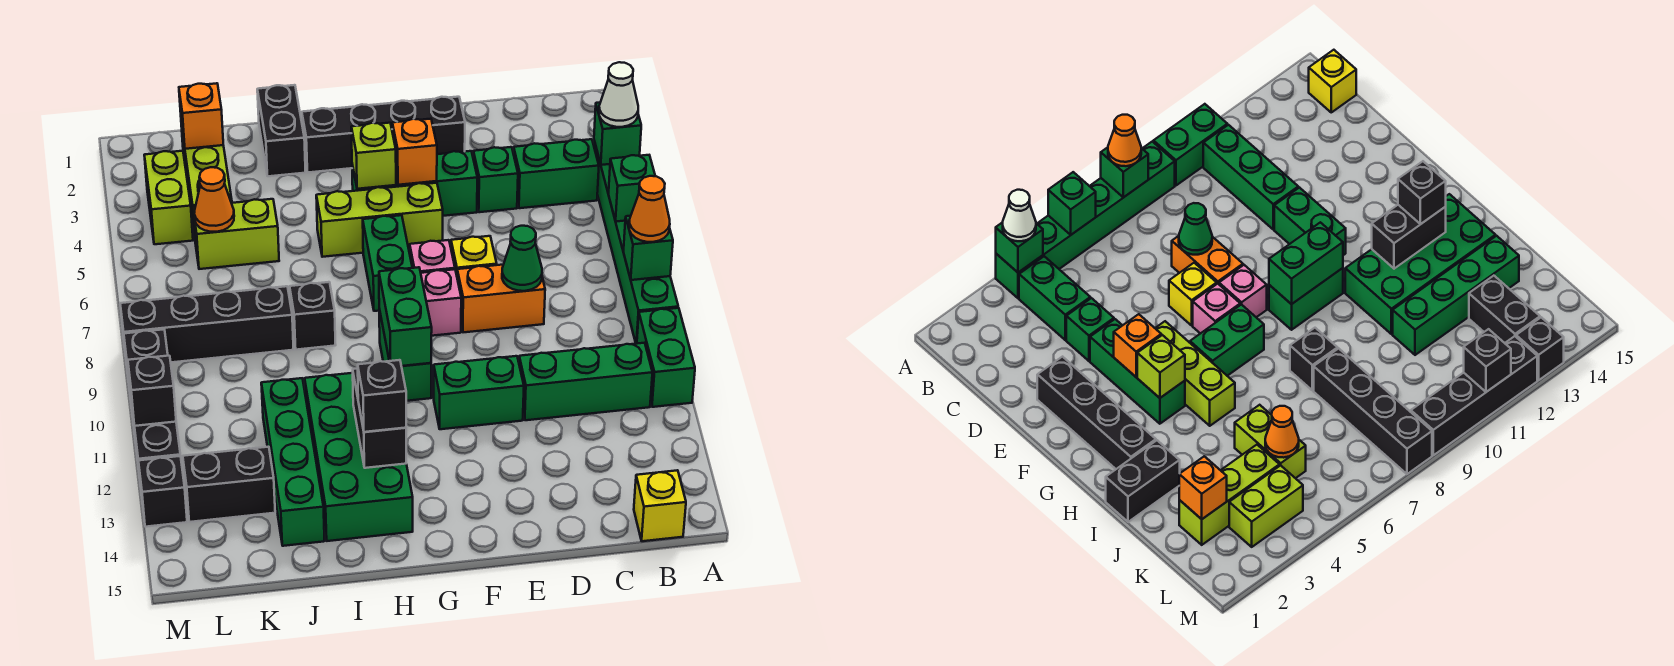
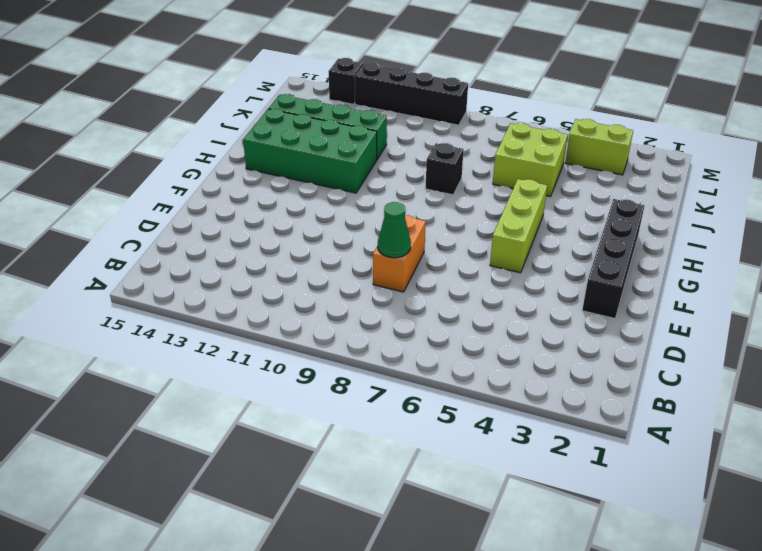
lime 2x2 brick [493,123,568,196] -> lime 1x2 brick [193,199,279,269]
none -> green 1x6 brick [594,141,678,344]
none -> green 1x2 brick [637,308,695,407]
none -> green 1x2 brick [514,139,599,208]
none -> green 1x3 brick [519,343,652,420]

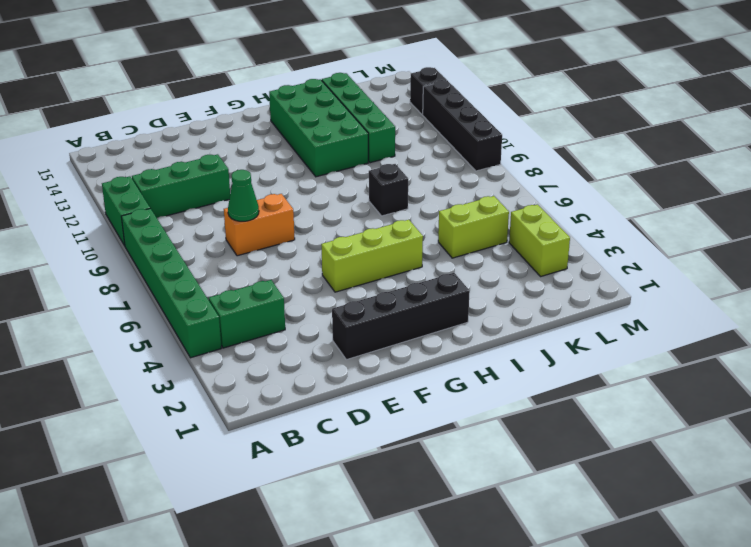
none -> yellow 1x1 brick [634,470,686,541]
none -> green 1x1 brick [473,147,518,212]
none -> green 1x3 brick [352,151,477,216]
none -> yellow 1x1 brick [451,236,497,275]

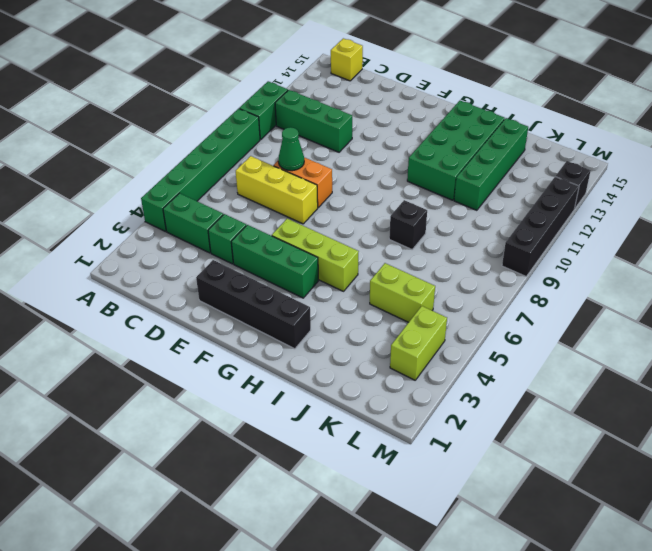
yellow 1x3 brick [236,156,318,224] -> yellow 1x1 brick [451,236,497,275]
none -> green 1x2 brick [434,356,524,429]
none -> pink 1x1 brick [410,240,455,273]
none -> pink 1x1 brick [421,269,461,336]
none -> green 1x2 brick [363,215,412,311]

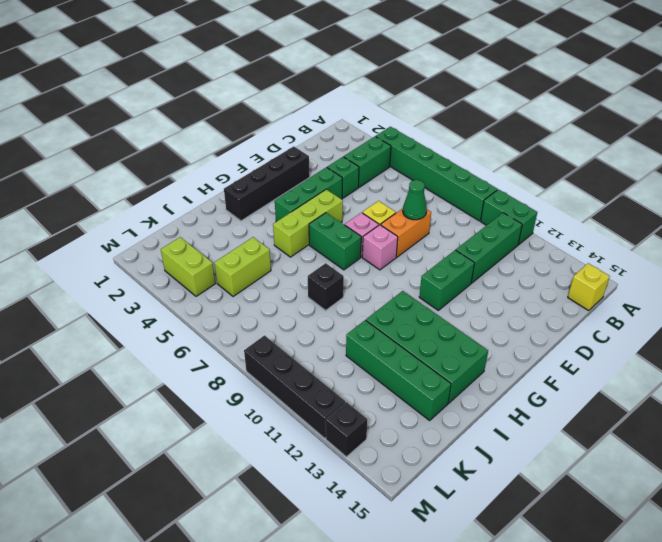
none -> green 1x2 brick [379,309,431,401]
none -> black 1x2 brick [257,85,306,176]
none -> black 1x4 brick [120,286,294,362]
none -> lime 1x3 brick [181,125,232,237]

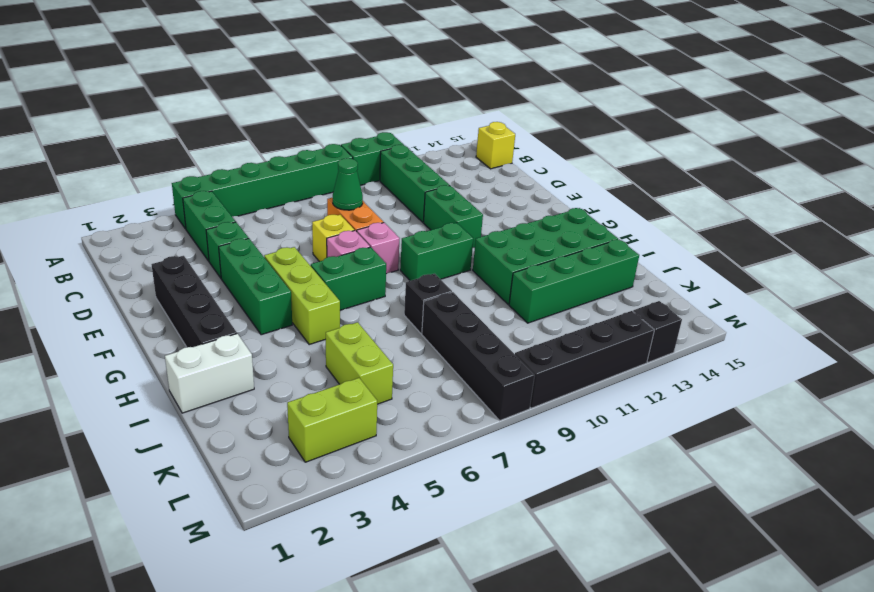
white 1x2 brick [165,334,254,413] -> black 1x2 brick [257,85,306,176]
none -> lime 1x3 brick [181,125,232,237]
none -> black 1x2 brick [183,447,275,522]
none -> green 1x1 brick [594,102,641,165]
none -> green 1x1 brick [609,155,655,222]

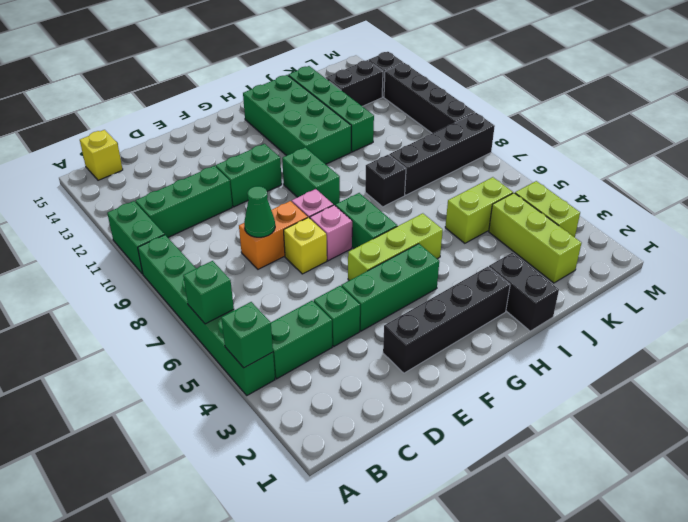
none -> green 1x1 brick [623,216,673,280]
none -> orange 1x1 brick [392,119,437,185]
none -> lime 1x1 brick [351,123,396,189]
none -> green 1x2 brick [379,267,432,366]

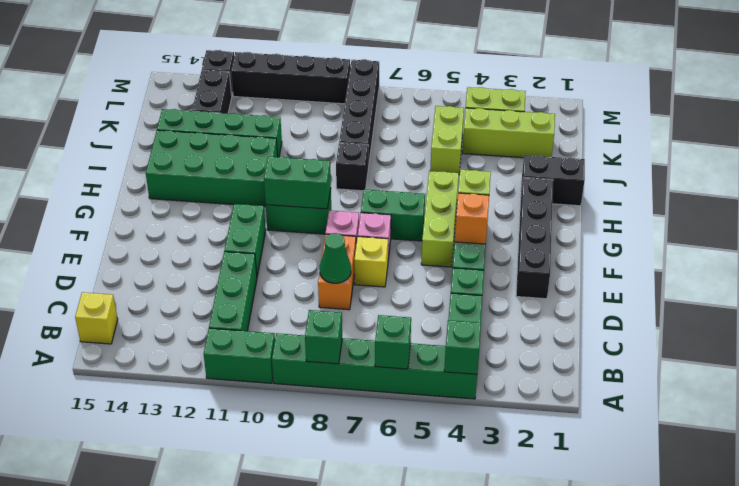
none -> black 1x2 brick [353,369,406,468]
none -> orange 1x1 brick [179,83,223,149]
none -> orange 1x1 cone [194,167,234,232]
none -> black 1x1 brick [128,356,176,426]

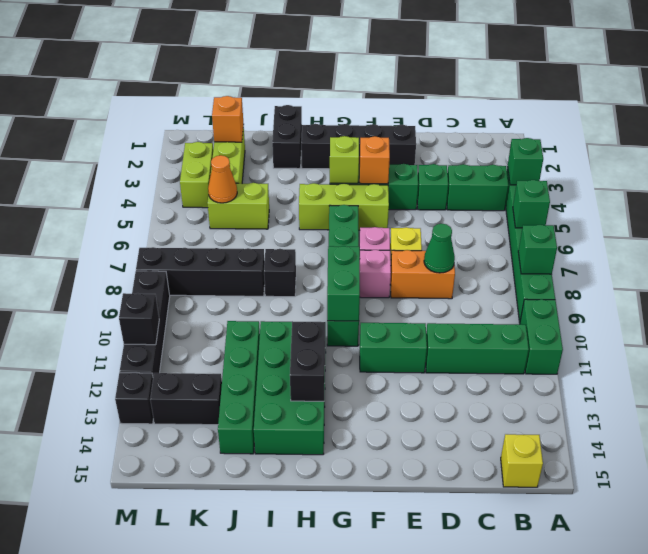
none -> white 1x1 cone [599,62,638,127]
none -> orange 1x1 cone [629,176,670,242]
none -> black 1x1 brick [358,360,406,432]

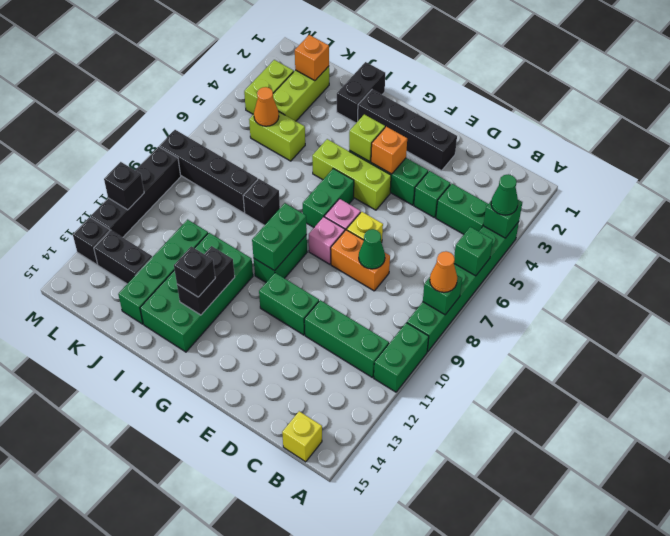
green 1x1 cone [491,174,518,215] -> white 1x1 cone [599,62,638,127]

